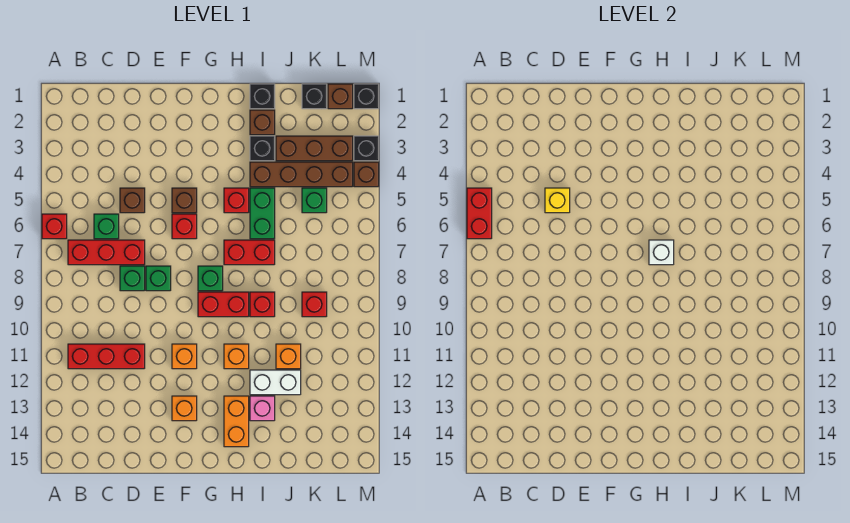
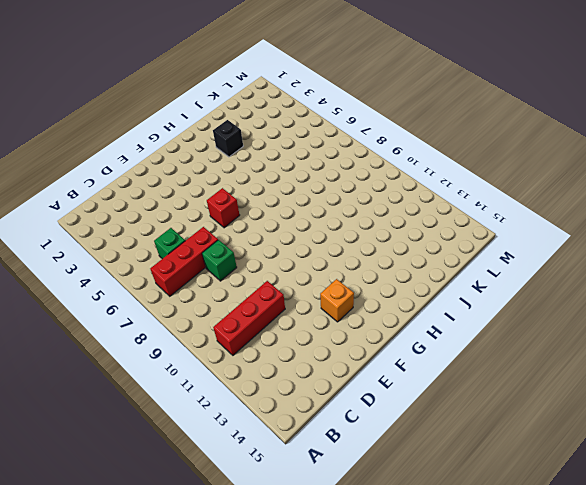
none -> red 1x1 brick [42,214,67,239]
none -> brown 1x1 brick [120,188,145,213]
none -> green 1x1 brick [146,266,171,291]
none -> brown 1x1 brick [172,188,197,213]

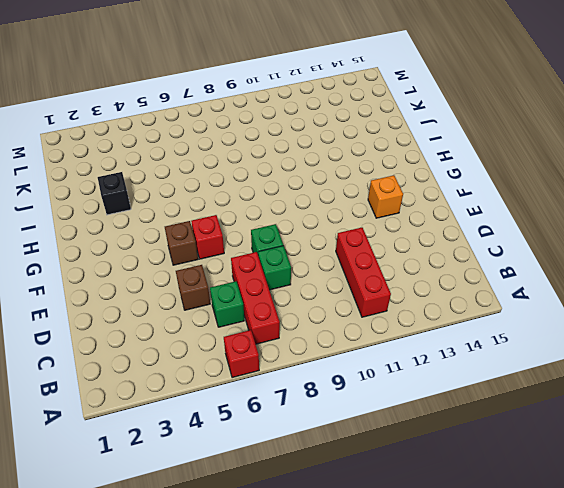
none -> orange 1x1 brick [172,344,197,369]
none -> green 1x1 brick [198,266,223,291]
none -> red 1x2 brick [198,292,249,317]
none -> red 1x1 brick [224,188,249,213]

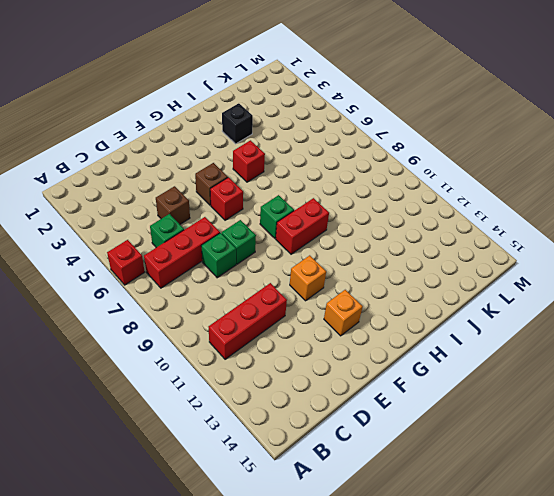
none -> red 1x2 brick [224,240,275,265]
none -> orange 1x1 brick [224,344,249,369]
none -> orange 1x2 brick [224,396,249,447]
none -> black 1x1 brick [250,84,275,109]

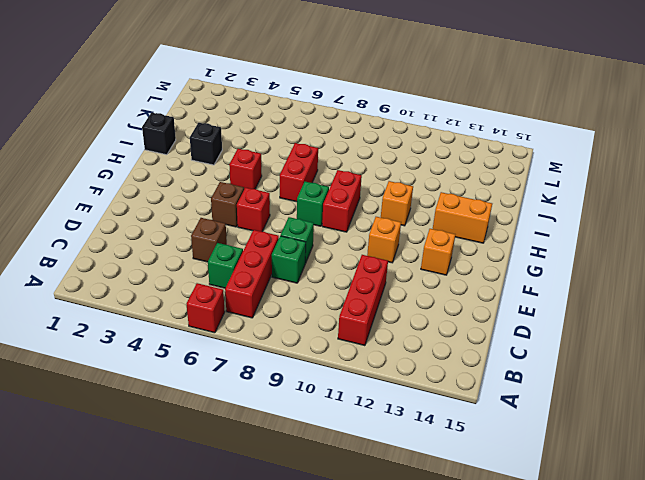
none -> brown 1x1 brick [250,110,275,135]
none -> brown 1x4 brick [250,162,353,187]
none -> green 1x2 brick [250,188,275,239]
none -> red 1x1 brick [250,292,275,317]

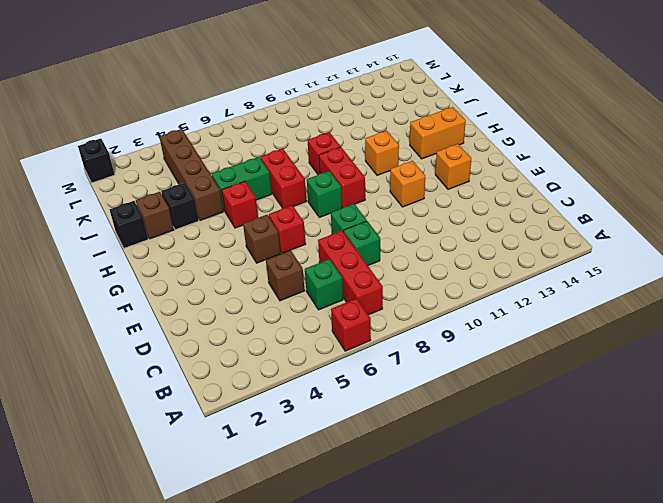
none -> red 1x3 brick [68,344,145,369]
none -> white 1x2 brick [250,370,301,395]
none -> pink 1x1 brick [250,396,275,421]
none -> brown 1x3 brick [276,136,353,161]

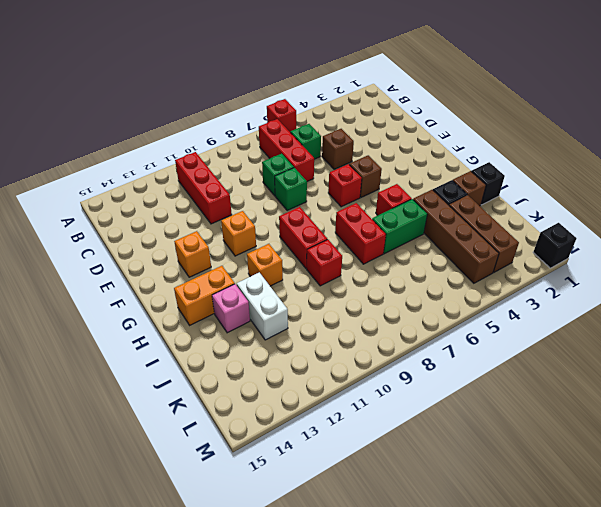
none -> green 1x1 brick [198,266,223,291]
none -> orange 1x1 brick [276,344,301,369]
none -> black 1x1 brick [302,84,327,109]
none -> green 1x1 brick [302,188,327,213]

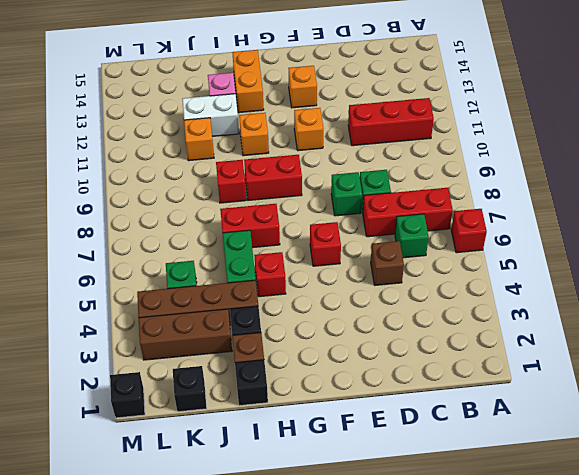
none -> brown 1x1 brick [172,188,197,213]
none -> green 1x1 brick [198,266,223,291]
none -> red 1x1 brick [302,292,327,317]
none -> brown 1x1 brick [328,84,353,109]

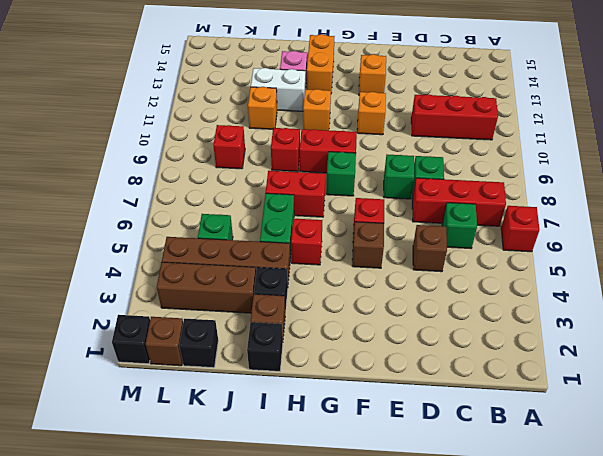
none -> black 1x1 brick [354,136,379,161]
none -> brown 1x1 brick [354,162,379,187]
none -> red 1x2 brick [467,188,492,239]
none -> yellow 1x1 brick [545,188,570,213]

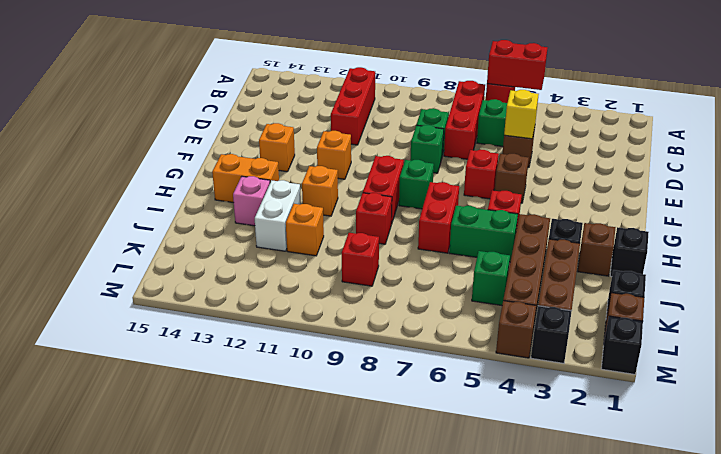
none -> white 1x1 brick [649,240,674,265]

